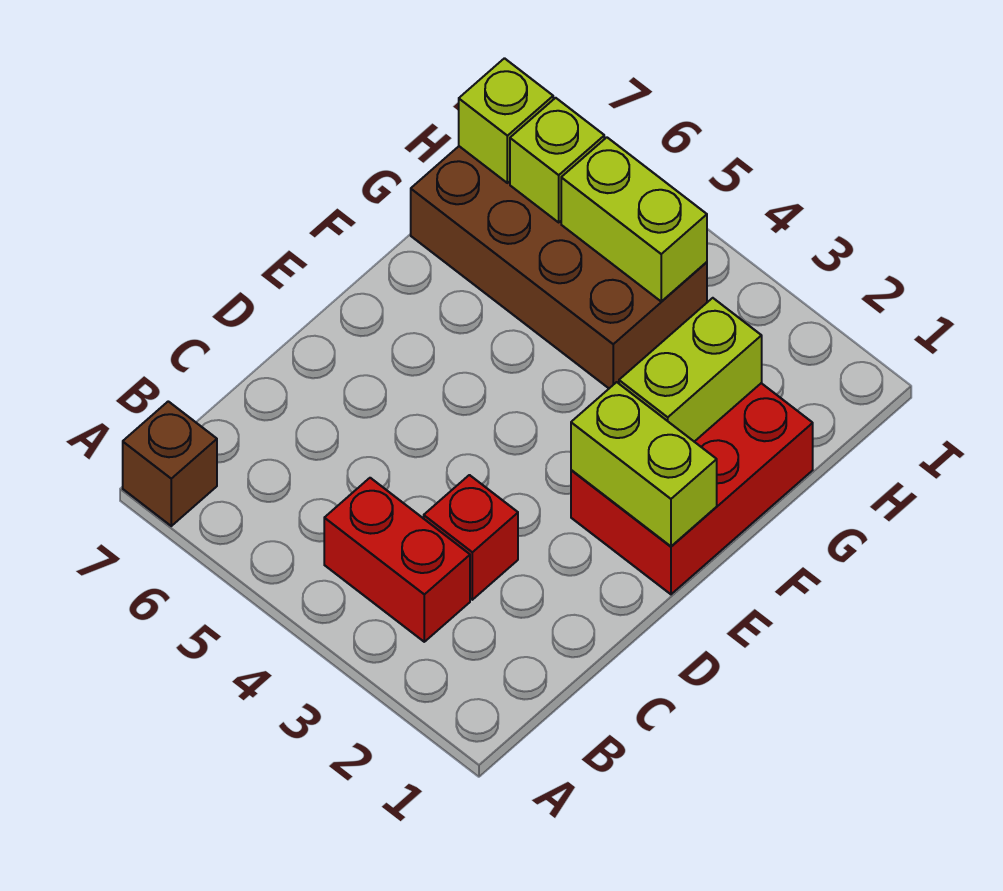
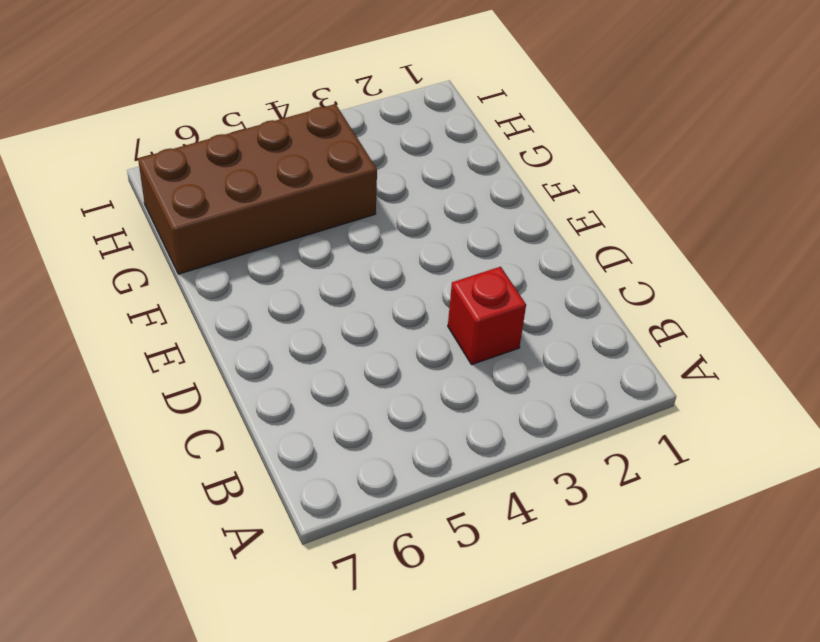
none -> brown 1x1 brick [123,401,217,526]
none -> red 1x2 brick [324,478,470,642]

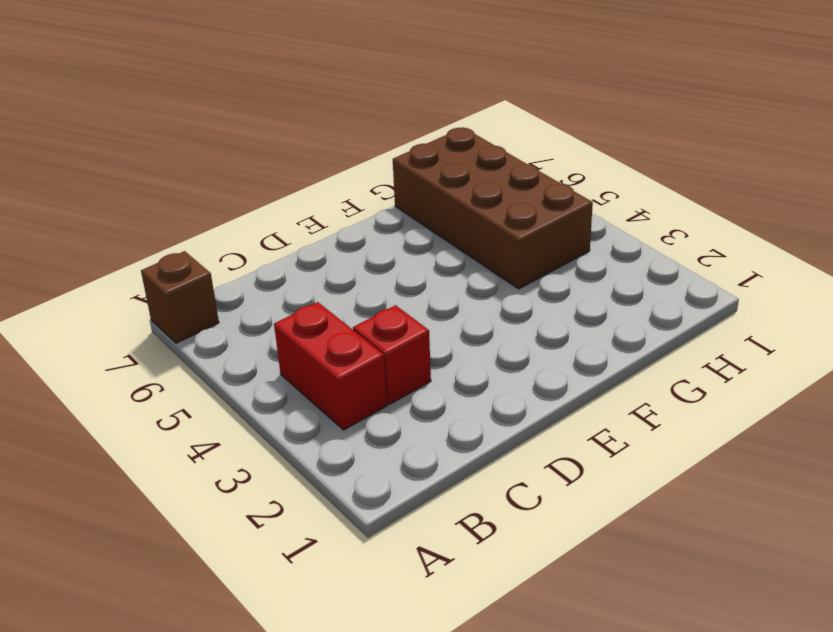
none -> red 2x3 brick [571,383,813,594]
none -> lime 1x2 brick [571,382,717,546]

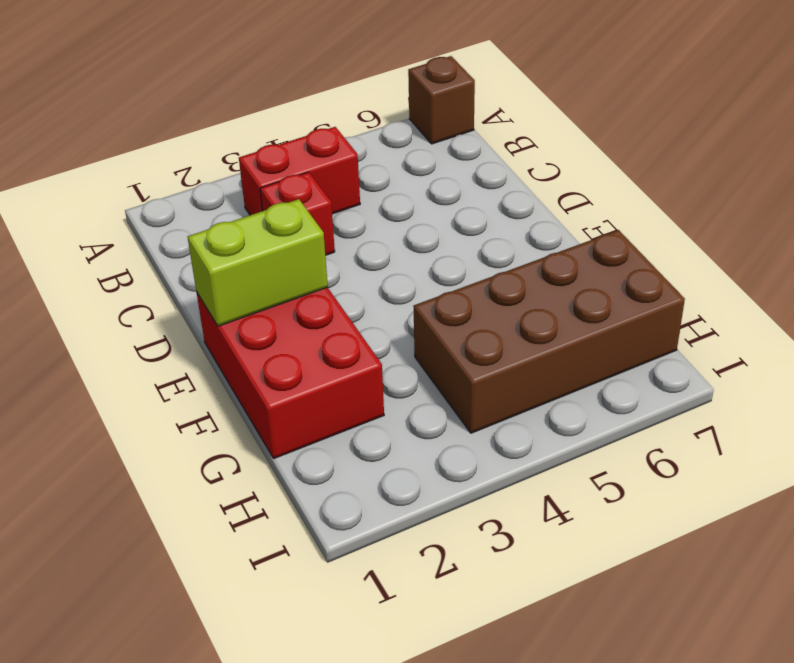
none -> lime 1x2 brick [619,298,762,442]
none -> lime 1x2 brick [561,137,707,302]

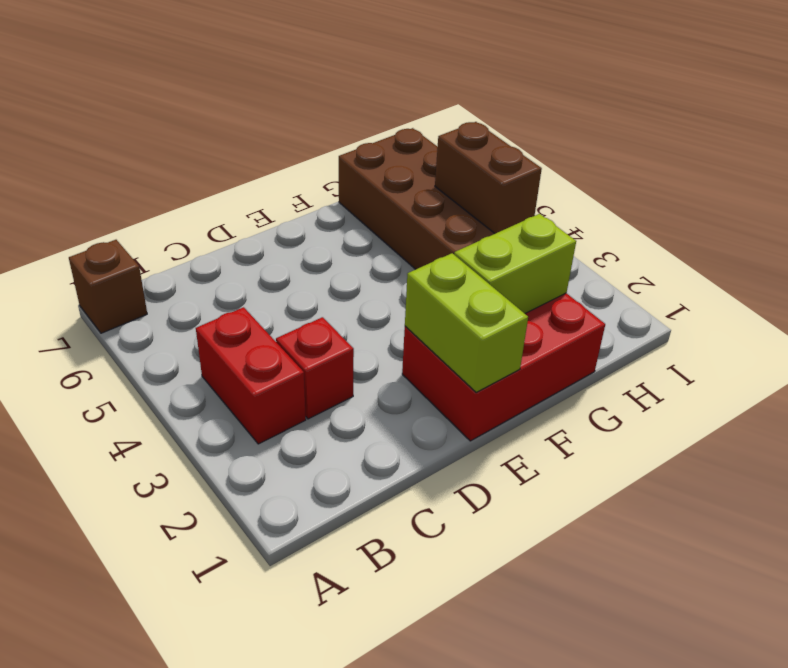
brown 1x2 brick [435,122,542,234] -> lime 1x2 brick [561,137,707,302]
none -> lime 1x1 brick [510,98,604,222]
none -> lime 1x1 brick [459,58,553,183]

